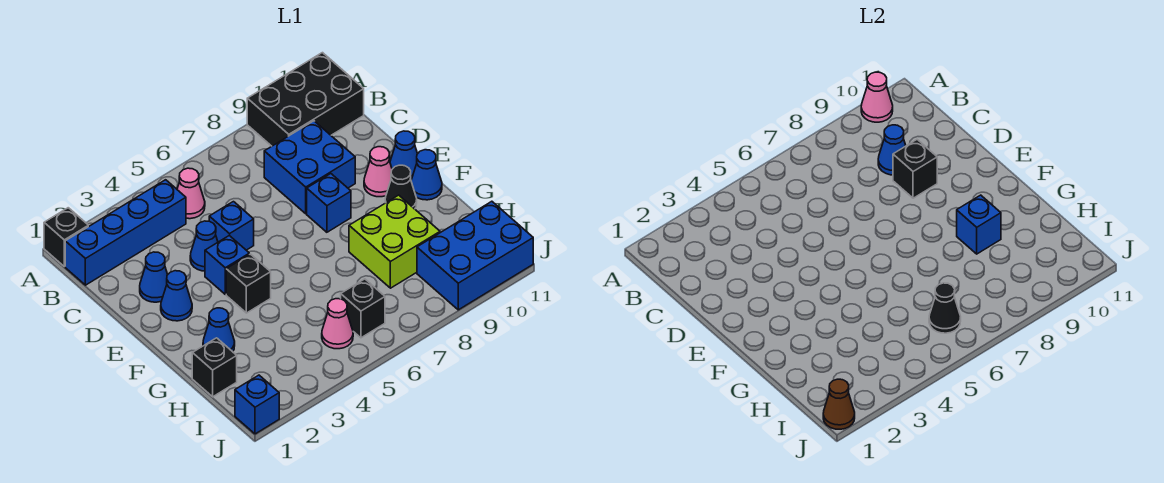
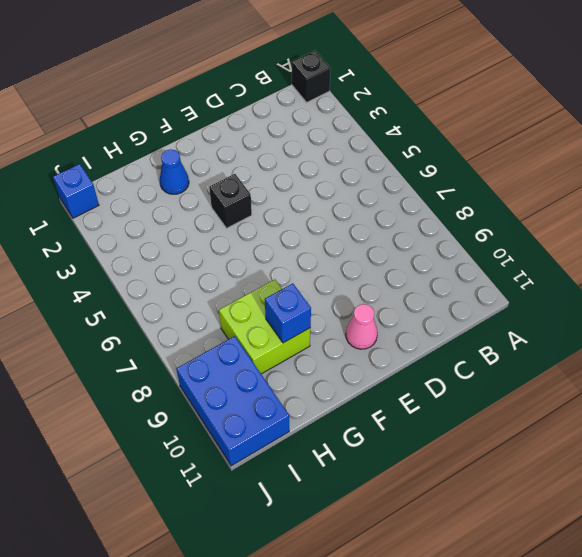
none -> black 2x3 brick [247,53,364,146]
none -> blue 1x4 brick [65,180,186,285]
none -> pink 1x1 cone [177,168,205,219]

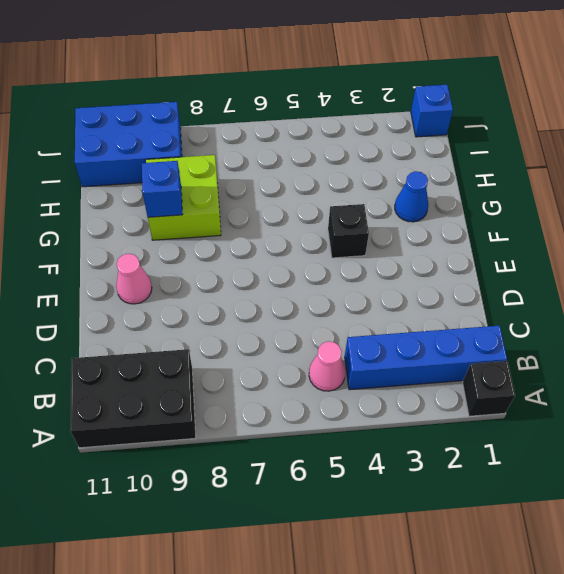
none -> blue 2x2 brick [264,121,355,214]
none -> blue 1x1 cone [140,252,168,302]
none -> blue 1x1 cone [190,221,218,271]

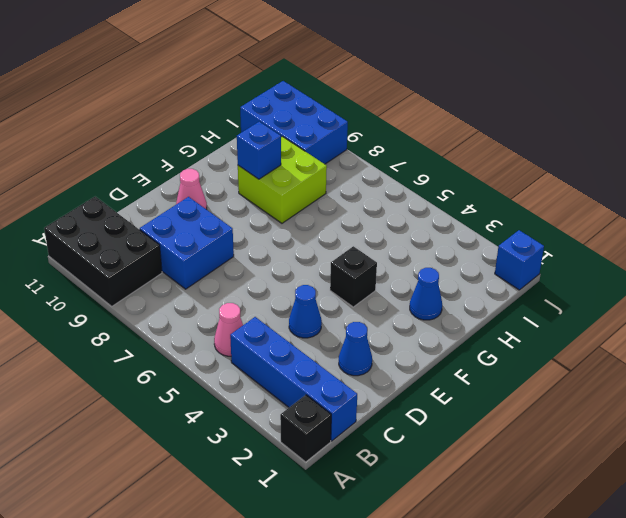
none -> blue 1x1 brick [209,202,254,250]
none -> blue 1x1 cone [161,271,192,321]
none -> blue 1x1 brick [205,236,249,294]

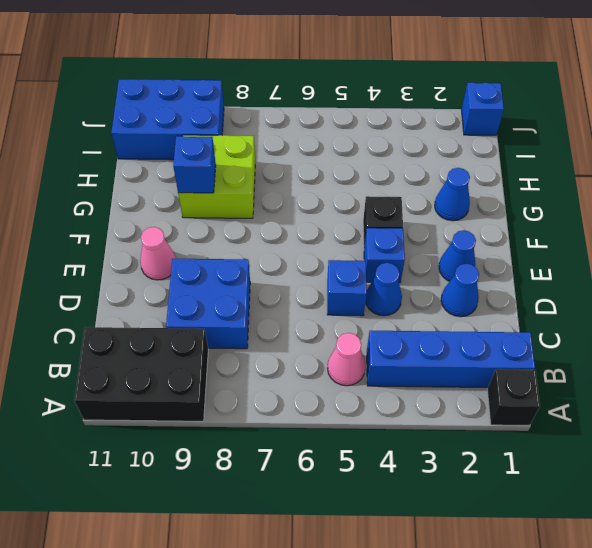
none -> blue 1x1 brick [307,174,351,232]
none -> blue 1x1 cone [390,131,417,180]
none -> black 1x1 cone [385,165,417,209]

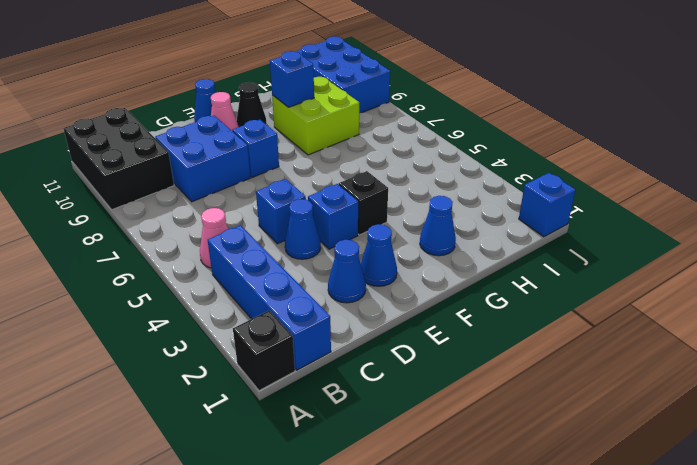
none -> blue 1x1 cone [411,150,442,200]
none -> black 1x1 brick [192,338,237,397]
none -> pink 1x1 cone [322,299,353,349]

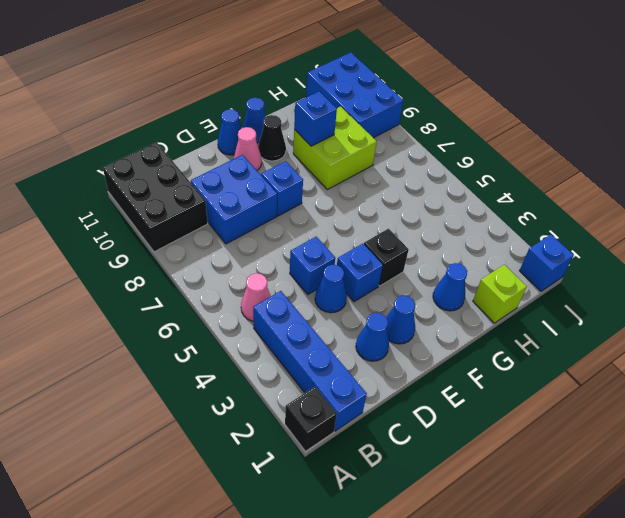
lime 1x1 brick [473,265,527,323] -> black 1x1 brick [192,338,237,397]
none -> pink 1x1 cone [322,299,353,349]
none -> black 1x1 brick [341,279,385,338]
none -> pink 1x1 cone [861,72,893,122]

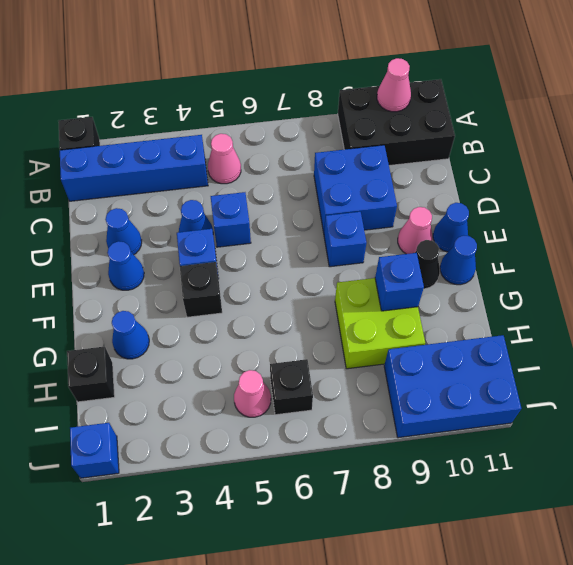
none -> blue 1x1 cone [878,125,906,175]
none -> black 1x1 brick [893,140,937,198]
none -> black 1x1 cone [929,283,961,333]

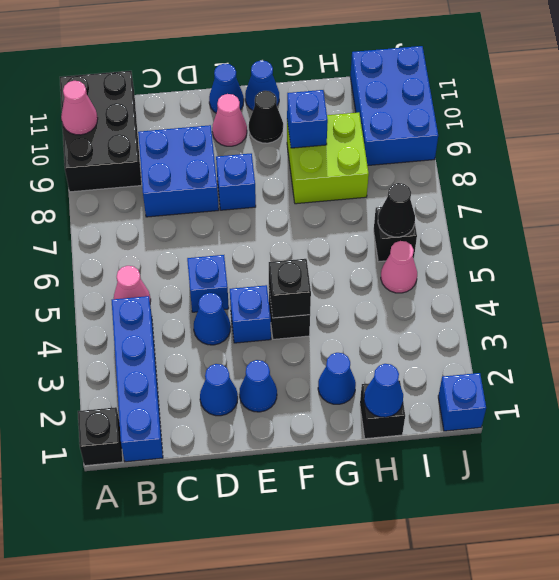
black 1x1 brick [269,259,311,318] -> black 1x1 brick moved to [893,140,937,198]
blue 1x1 cone [364,364,403,417] -> blue 1x1 cone moved to [878,125,906,175]
none -> brown 1x1 cone [823,379,855,429]

